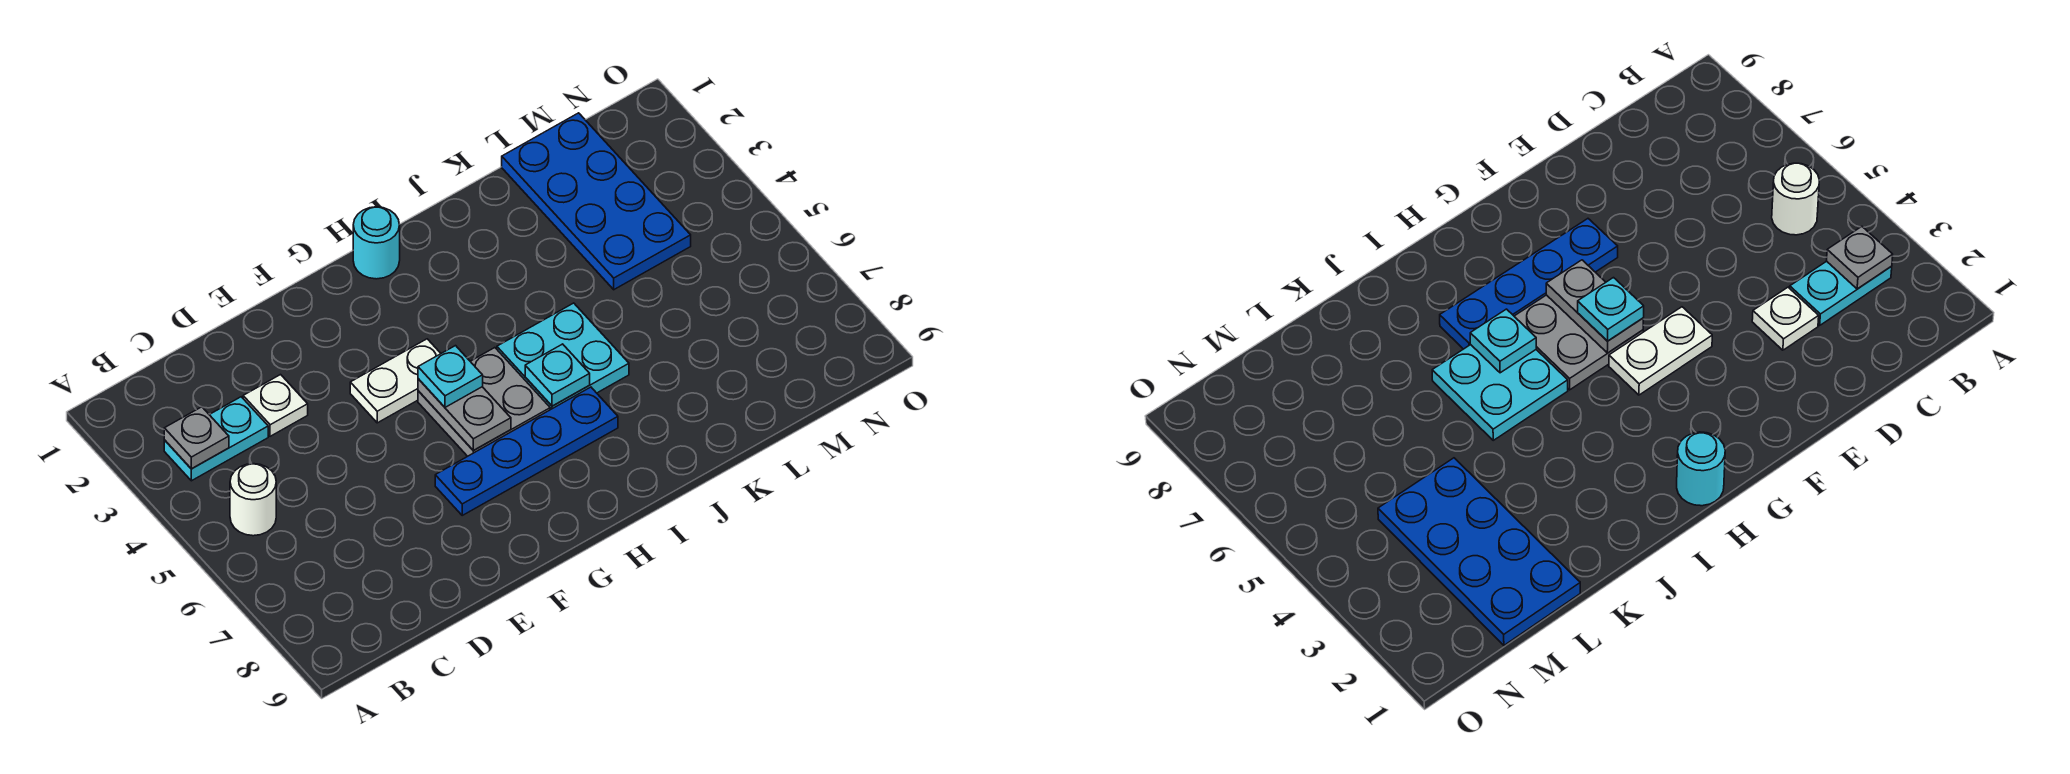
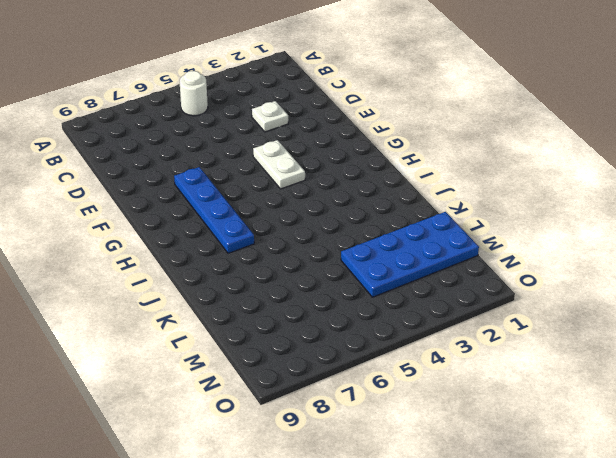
none -> cyan 1x2 plate [164,397,268,481]
none -> grey 2x2 plate [418,348,550,456]
none -> cyan 1x1 round brick [353,207,400,279]

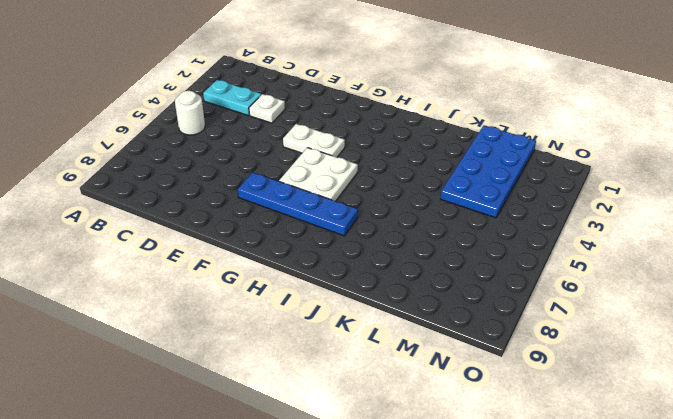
white 2x2 plate [279,148,358,201] -> grey 2x2 plate [418,348,550,456]
none -> cyan 1x1 round brick [353,207,400,279]
none -> cyan 2x2 plate [497,303,629,410]
none -> grey 1x1 plate [164,407,229,469]

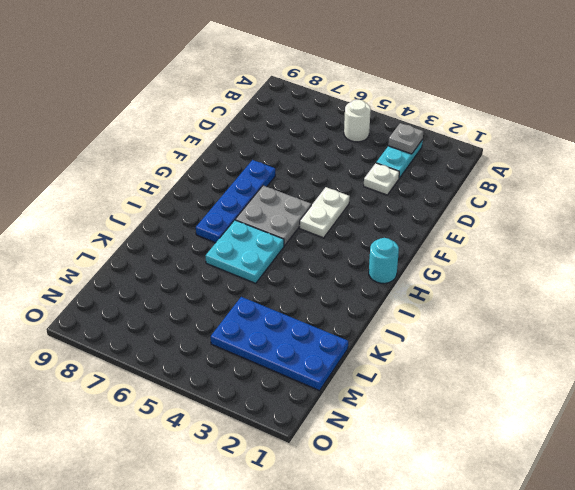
none -> grey 1x2 plate [418,379,511,451]
none -> cyan 1x1 plate [525,344,590,406]
none -> cyan 1x1 plate [418,346,483,407]

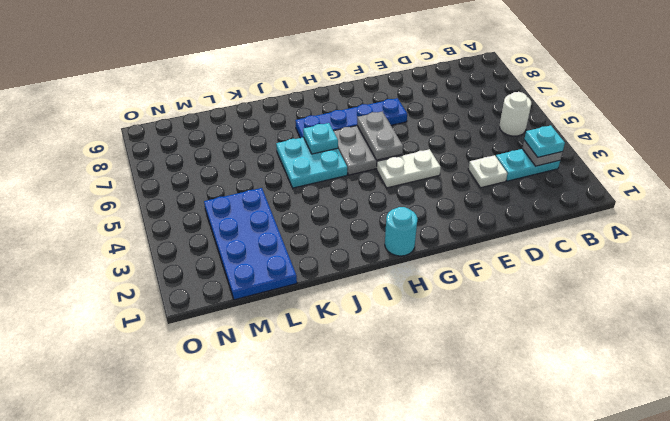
cyan 1x1 plate [524,125,565,157] -> cyan 1x1 plate moved to [418,346,483,407]

